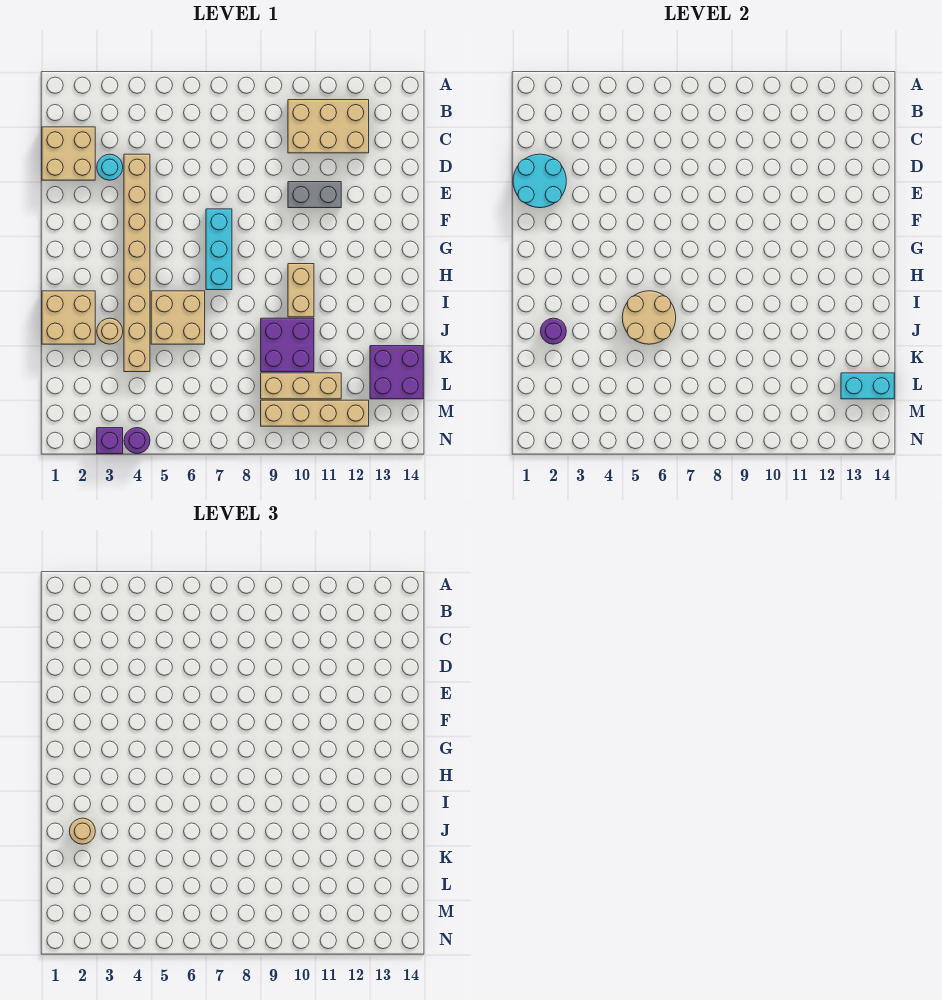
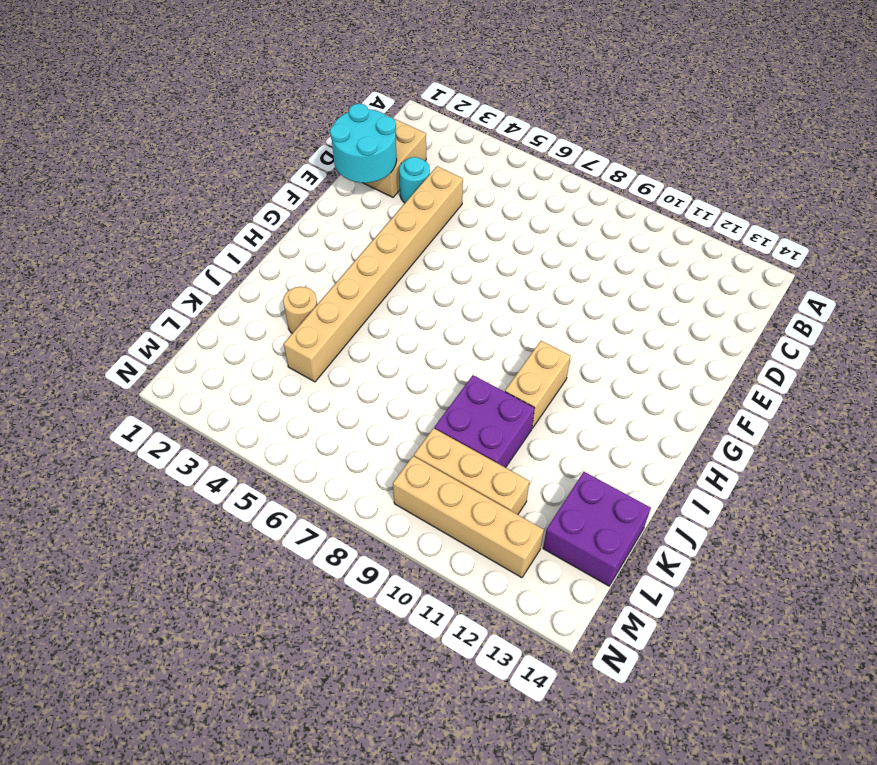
none -> tan 2x3 brick [288,100,369,153]
none -> grey 1x2 brick [288,182,341,208]
none -> cyan 1x3 brick [206,209,232,290]

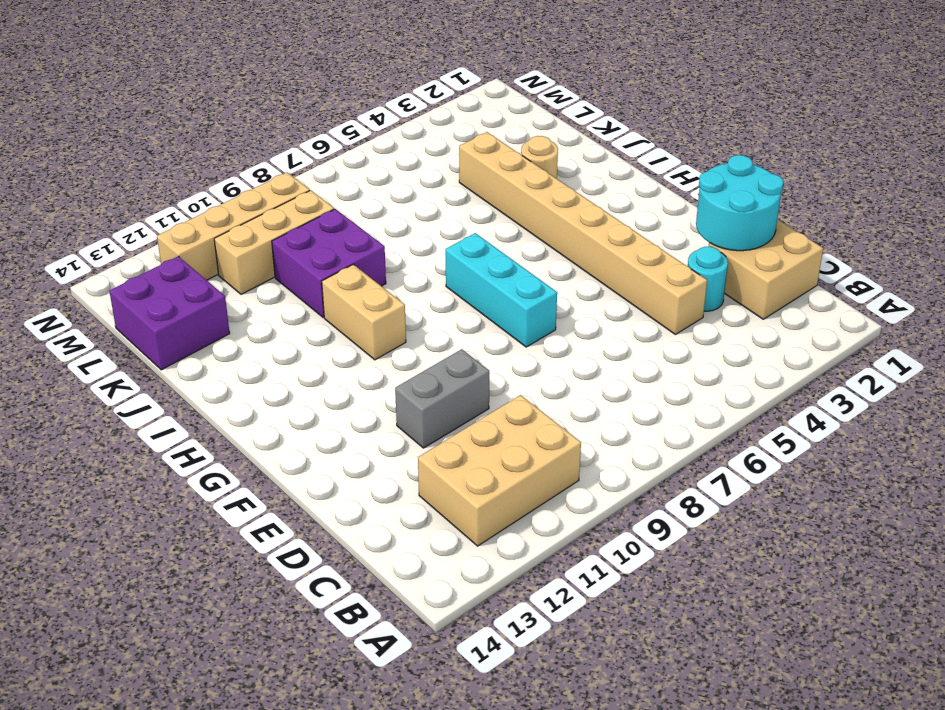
none -> tan 2x2 brick [42,291,95,344]
none -> tan 2x2 brick [151,291,205,344]
none -> purple 1x1 brick [97,428,123,454]

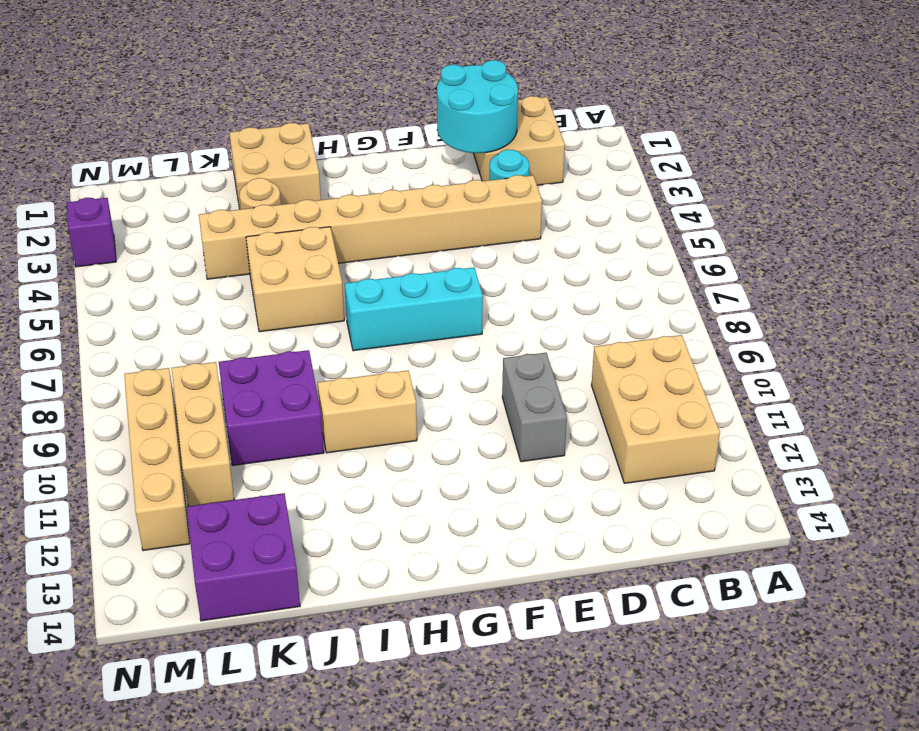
none -> purple 1x1 round brick [124,428,150,454]
none -> tan 2x2 round brick [622,291,676,344]
none -> purple 1x1 round brick [540,318,566,344]

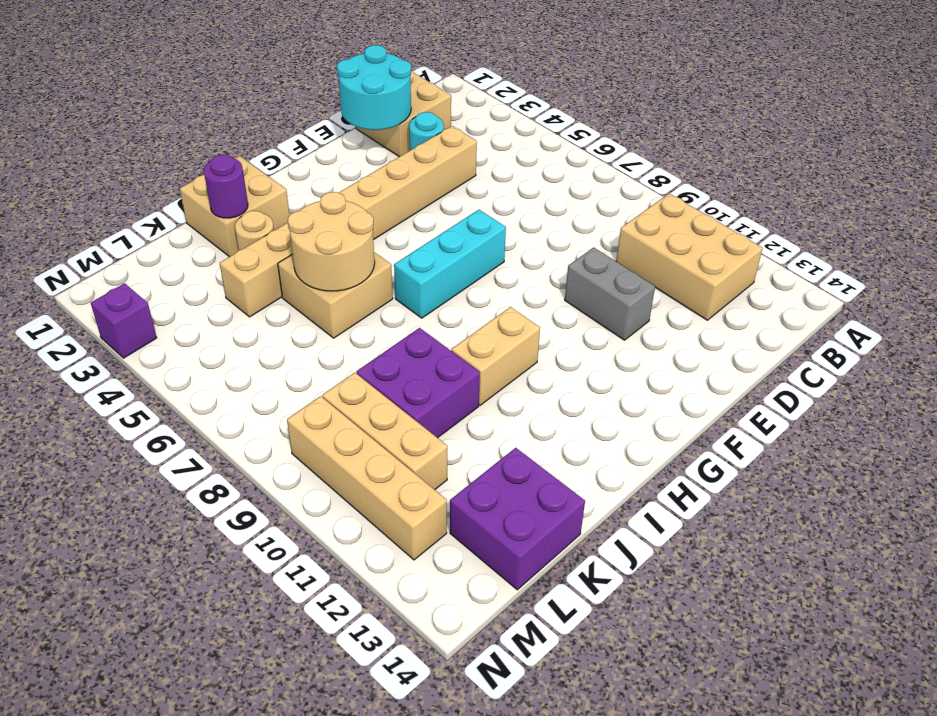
none -> purple 1x1 round brick [124,428,150,454]
none -> cyan 1x2 brick [841,373,894,399]
none -> tan 1x1 round brick [69,818,95,844]

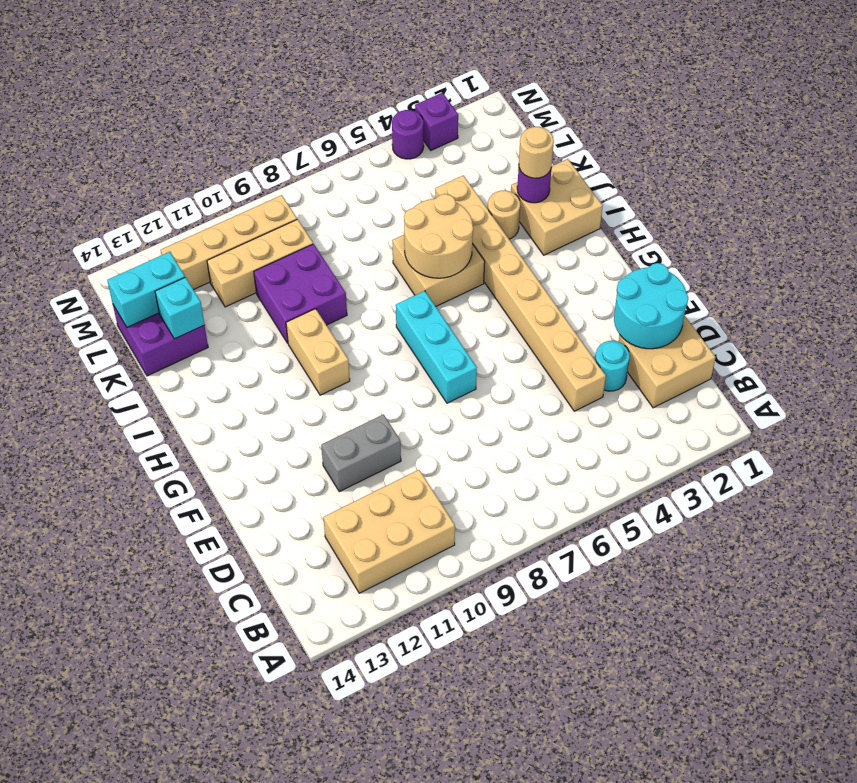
cyan 1x1 brick [155,277,204,339] -> none

